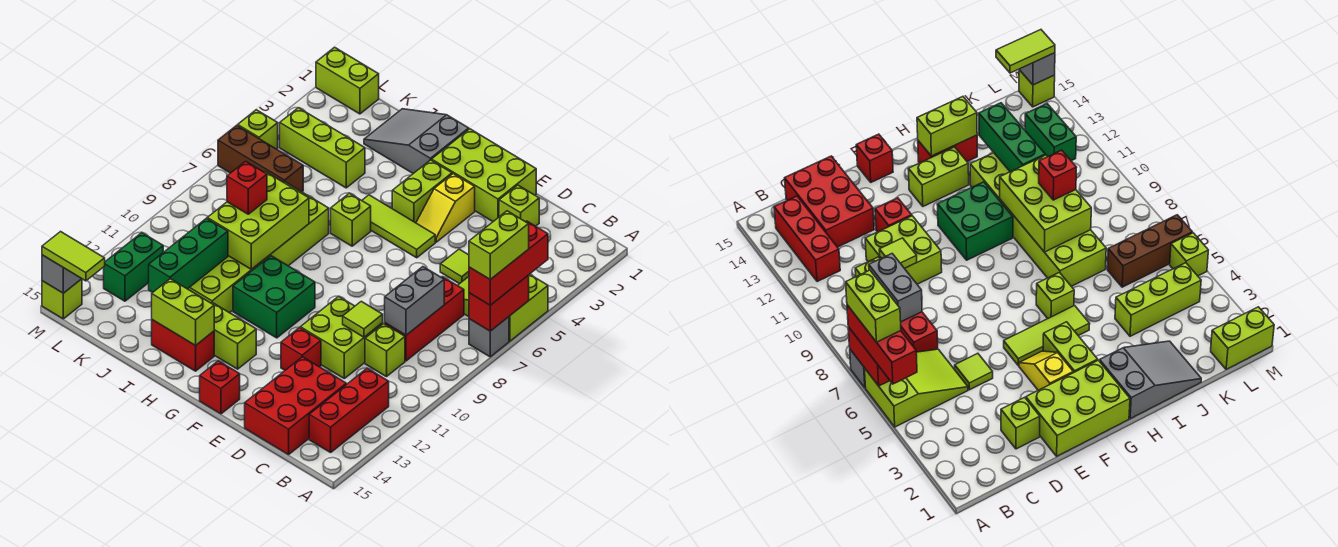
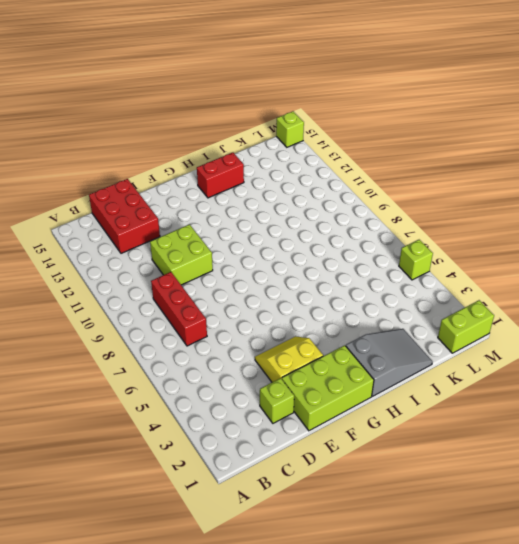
yellow 2x2 slope [255,336,323,382] -> yellow 1x2 slope [416,174,475,242]
none -> lime 2x3 slope [457,274,548,341]
none -> grey 1x1 brick [469,317,509,357]
none -> red 1x3 brick [309,368,389,452]
none -> lime 1x1 brick [365,324,405,377]

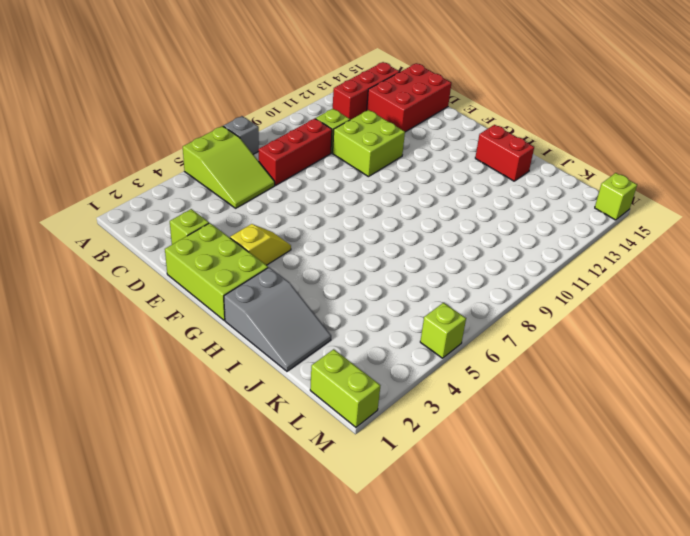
none -> lime 1x1 tile [440,249,469,284]
none -> red 1x1 brick [281,328,321,370]
none -> lime 1x3 tile [362,195,435,258]
none -> red 1x1 brick [200,361,240,414]

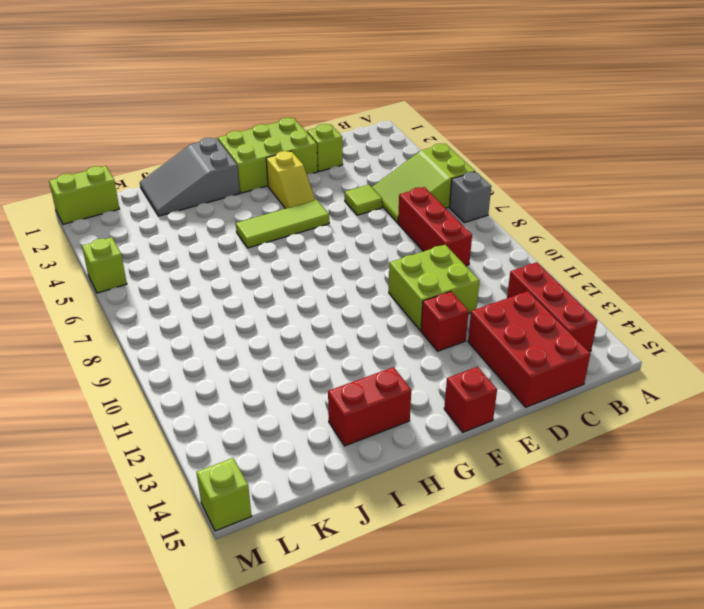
none -> lime 1x1 brick [365,324,405,377]
none -> lime 1x2 brick [392,160,452,223]
none -> green 2x2 brick [233,256,315,338]
none -> lime 1x2 brick [211,303,256,369]

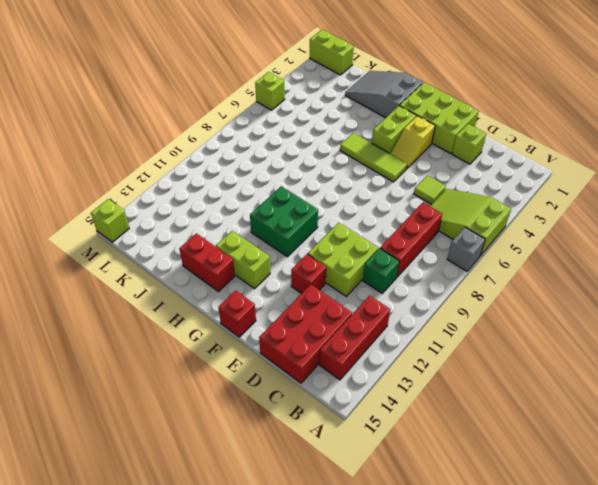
green 1x1 brick [363,248,399,293] -> lime 1x1 brick [365,324,405,377]
none -> lime 1x1 brick [331,193,371,246]
none -> lime 2x6 brick [188,182,329,313]
none -> lime 1x3 brick [280,108,365,188]
none -> brown 1x3 brick [218,126,303,192]

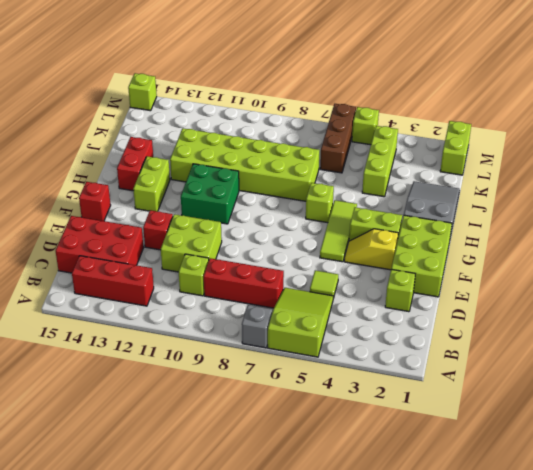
none -> green 1x2 brick [104,233,163,301]
none -> red 1x2 brick [469,275,529,331]
none -> grey 1x2 brick [385,267,444,335]
none -> lime 1x1 tile [343,301,383,337]

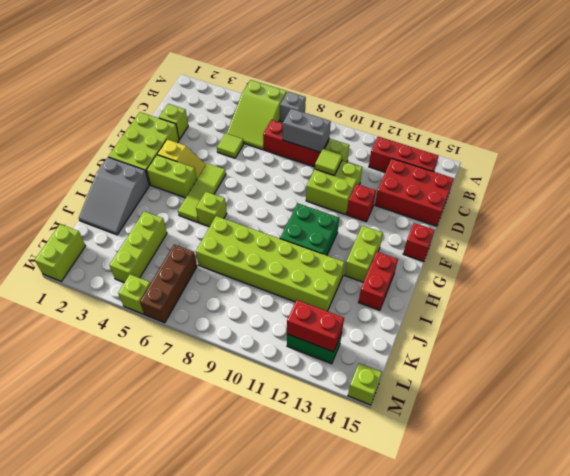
red 1x2 brick [287,300,344,352] -> red 1x2 brick moved to [469,275,529,331]
none -> lime 1x2 brick [152,279,214,346]
none -> lime 2x3 brick [207,172,309,269]
none -> green 1x3 brick [149,218,228,292]
none -> grey 1x1 brick [42,255,82,293]

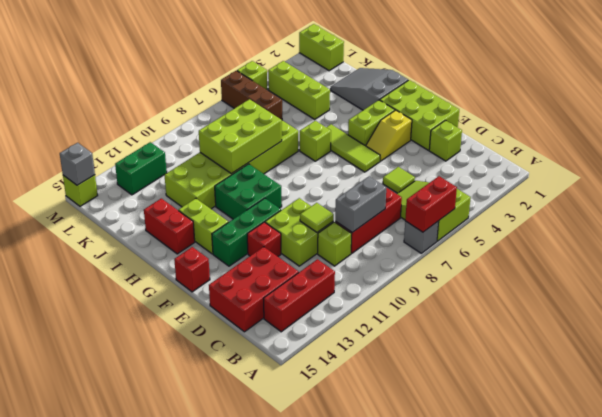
green 1x3 brick [212,198,281,266] -> green 1x3 brick moved to [149,218,228,292]
none -> lime 1x2 brick [152,279,214,346]
none -> red 1x3 brick [469,221,548,305]
none -> red 1x1 brick [227,161,267,214]
none -> lime 1x2 tile [42,232,105,281]

